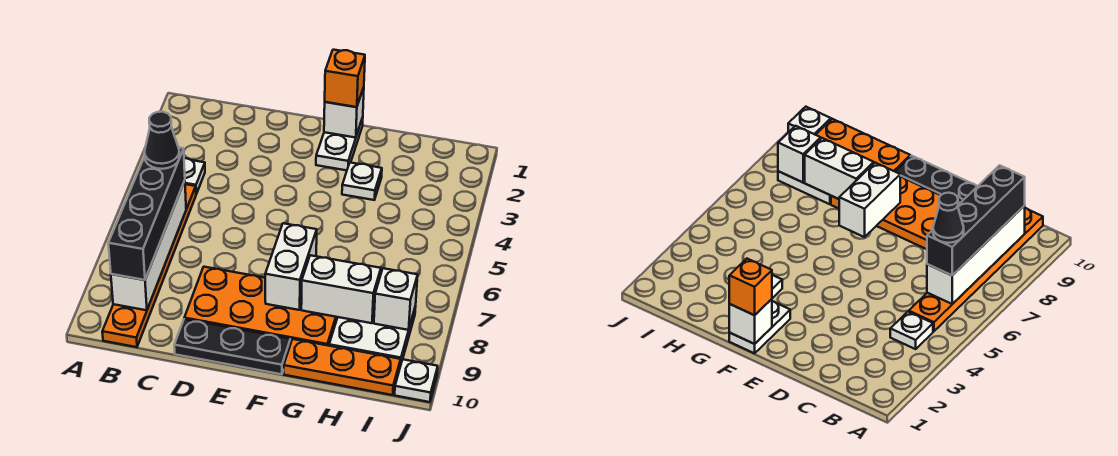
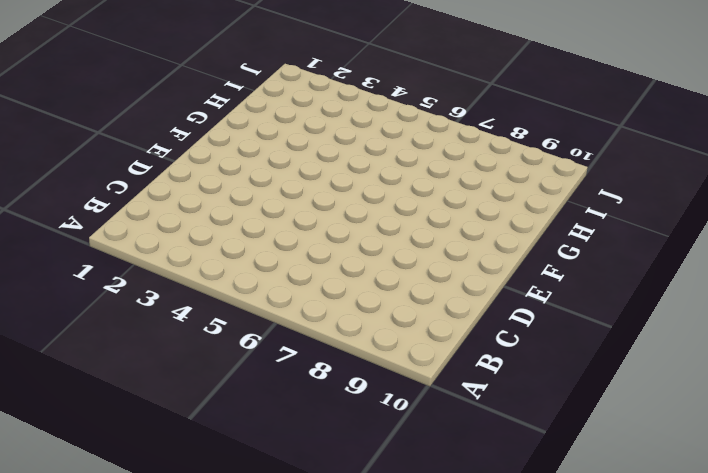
none -> white 1x1 plate [184,158,205,194]
none -> orange 1x6 plate [102,184,196,347]
none -> orange 2x4 plate [184,267,338,346]

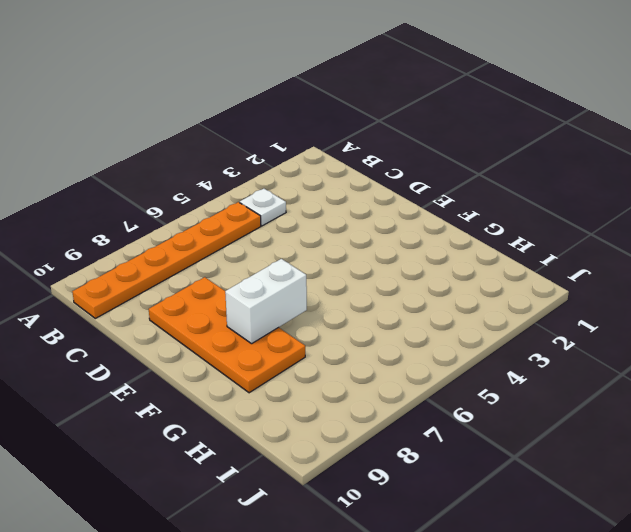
none -> black 1x3 plate [174,319,291,374]
none -> white 1x2 plate [316,117,363,170]
none -> white 1x1 plate [342,163,382,200]

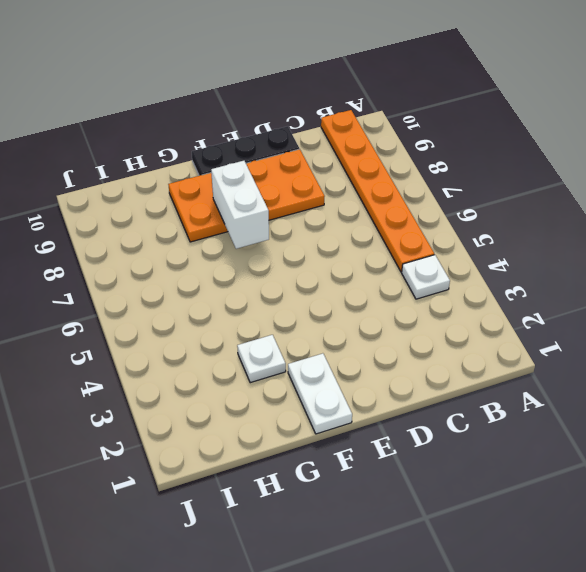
none -> orange 1x3 plate [284,339,401,395]
none -> white 2x2 plate [329,306,416,366]
none -> white 1x1 plate [395,359,438,402]

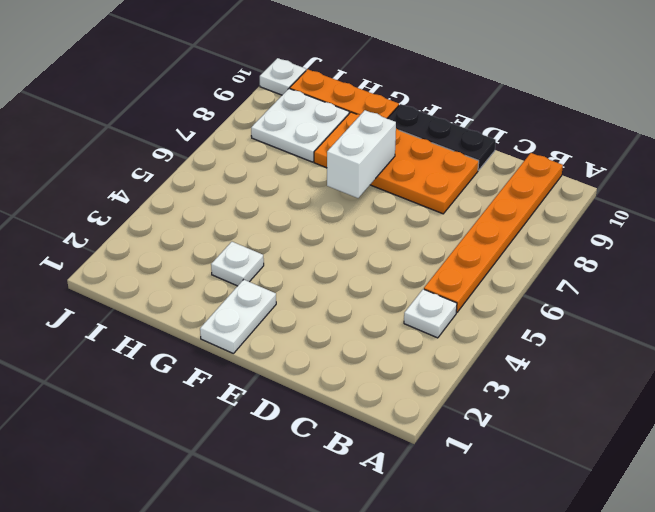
none -> white 1x4 brick [111,180,186,310]
none -> white 1x1 brick [324,87,364,138]
none -> white 1x2 brick [301,255,381,323]

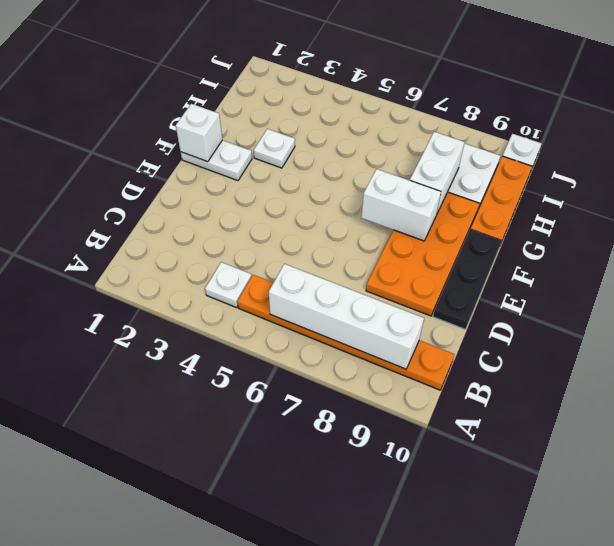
none -> white 1x1 brick [374,268,418,330]
none -> black 1x4 brick [108,148,185,280]
none -> orange 1x1 brick [325,50,365,107]

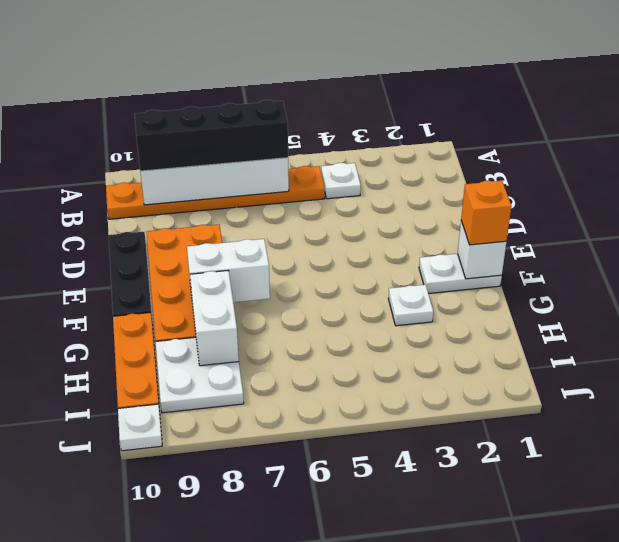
none -> white 1x1 brick [374,268,418,330]
none -> black 1x1 cone [144,112,180,169]

